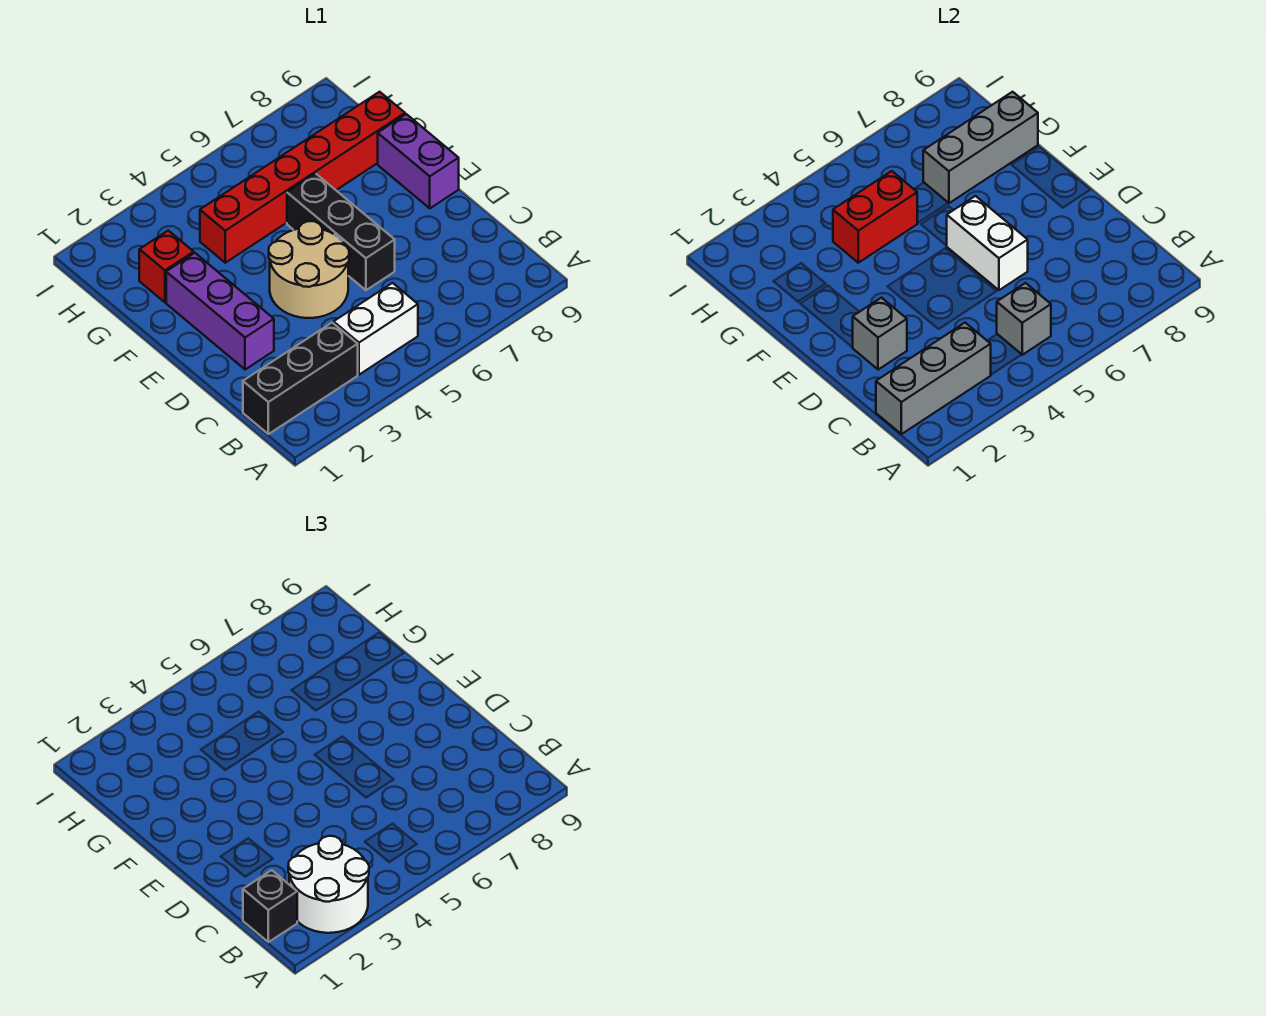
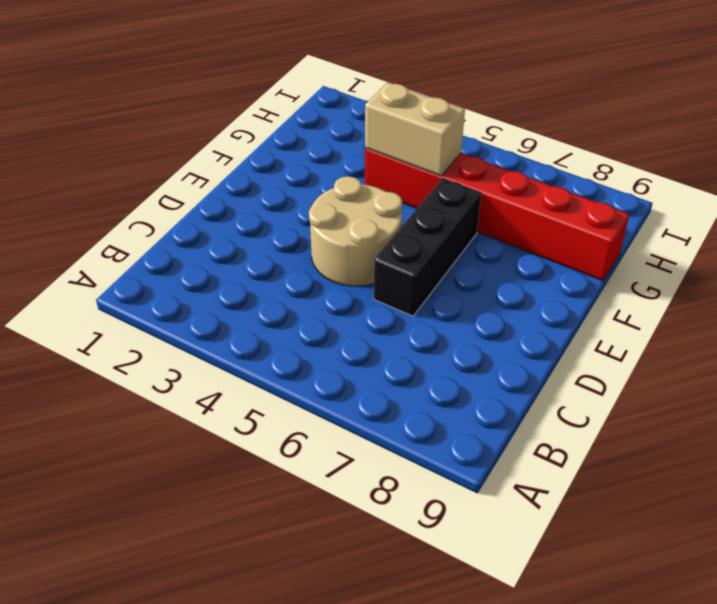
tan 1x2 brick [365,83,465,176] -> red 1x2 brick [833,171,917,263]
none -> black 1x3 brick [243,323,358,434]
none -> white 1x2 brick [334,283,418,375]
none -> purple 1x3 brick [166,253,274,370]

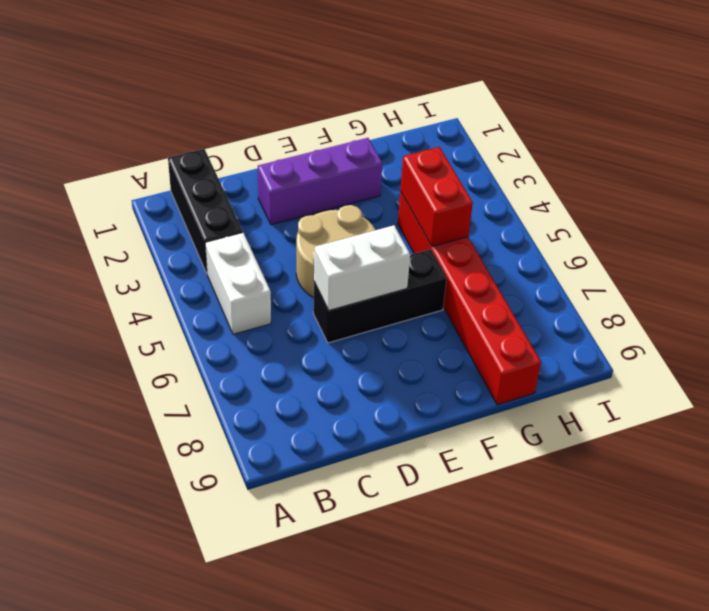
none -> purple 1x2 brick [378,114,459,208]
none -> red 1x1 brick [139,231,194,302]
none -> grey 1x3 brick [876,323,991,434]

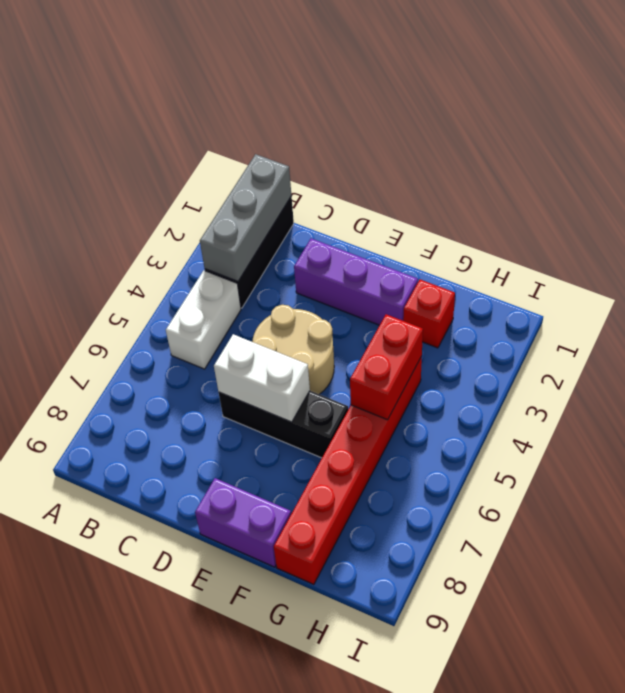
none -> grey 1x1 brick [997,283,1051,355]
none -> grey 1x1 brick [852,298,907,370]
none -> grey 1x3 brick [923,92,1038,203]

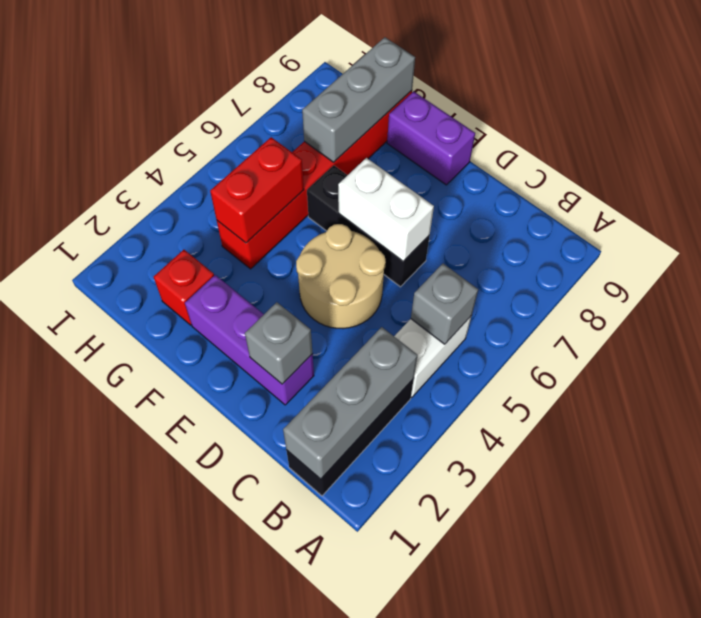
none -> white 2x2 round brick [288,836,369,933]
none -> black 1x1 brick [243,870,297,942]

